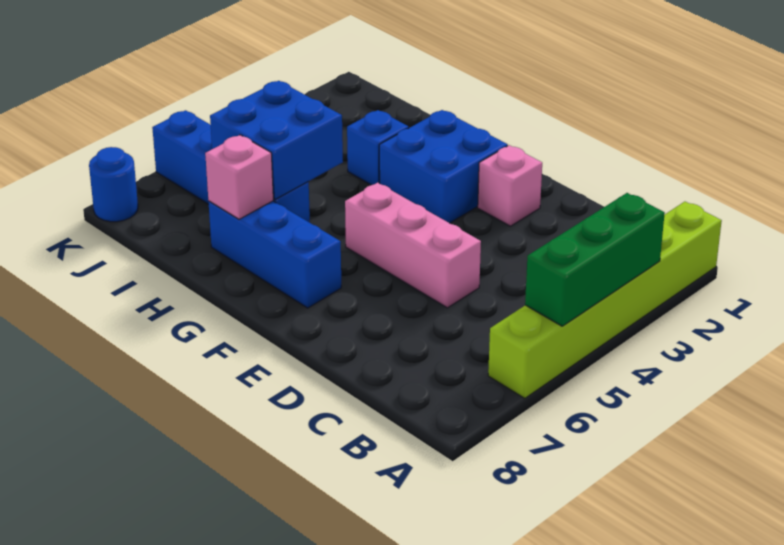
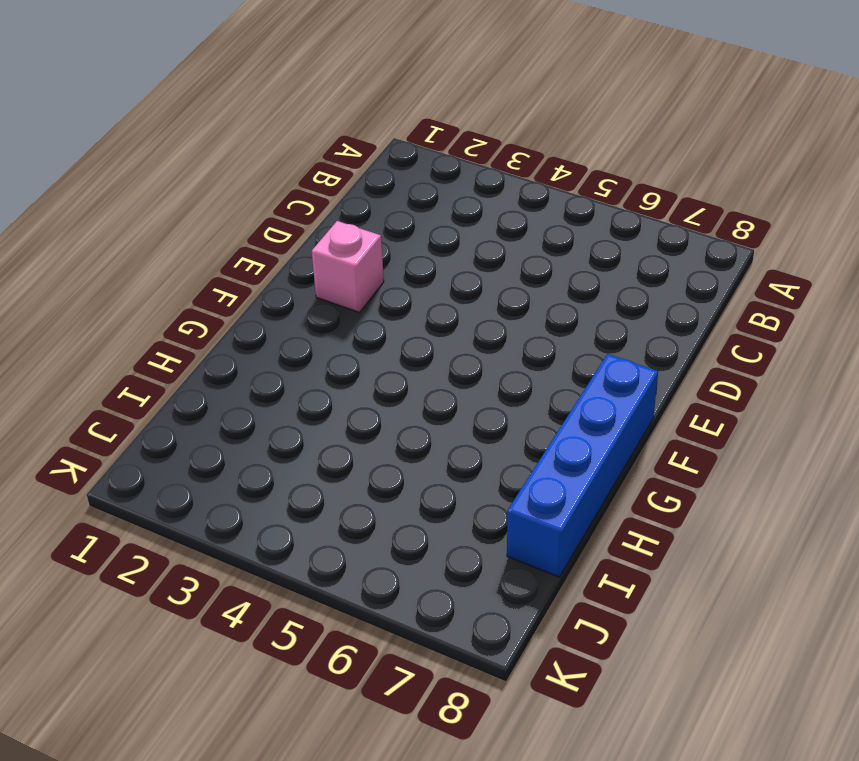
blue 1x4 brick [507,354,658,577] -> blue 1x4 brick moved to [152,110,310,222]
none -> lime 1x6 brick [488,202,722,398]
none -> pink 1x3 brick [345,183,481,308]

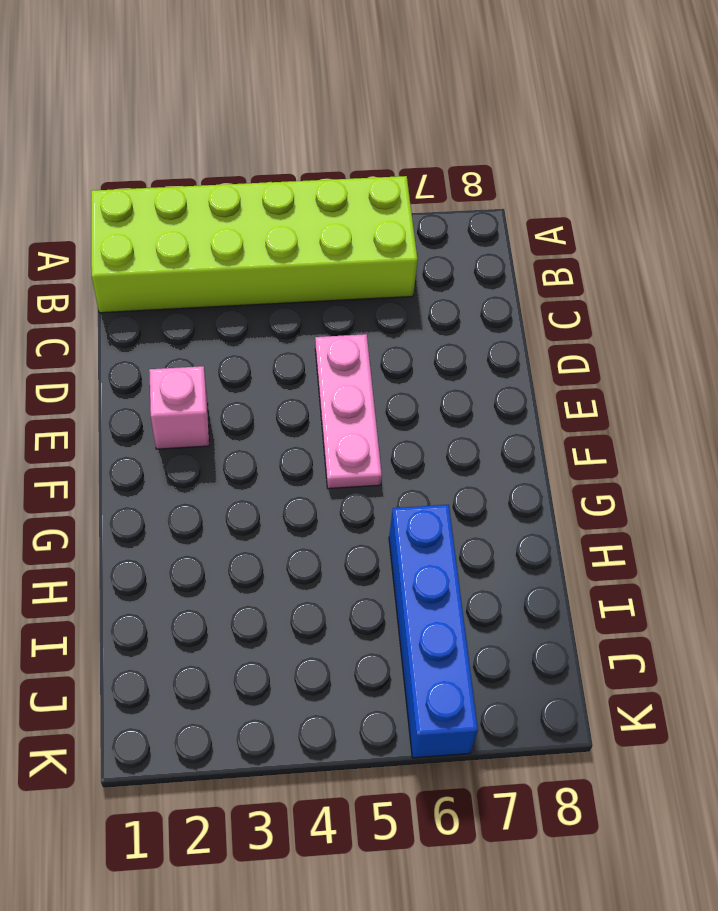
lime 2x6 brick [91,176,418,313] -> lime 1x6 brick [488,202,722,398]
pink 1x3 plate [315,334,382,489] -> pink 1x3 brick [345,183,481,308]
none -> blue 2x2 brick [379,110,508,223]
none -> blue 1x3 brick [208,201,341,308]

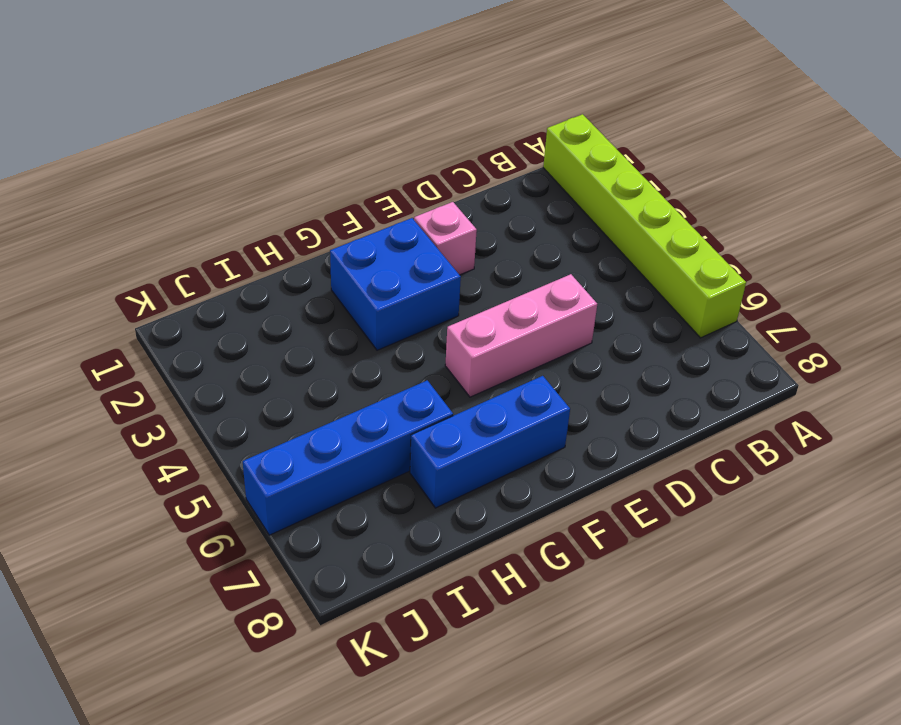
none -> blue 1x1 brick [347,110,409,185]
none -> blue 1x1 round brick [89,147,138,222]

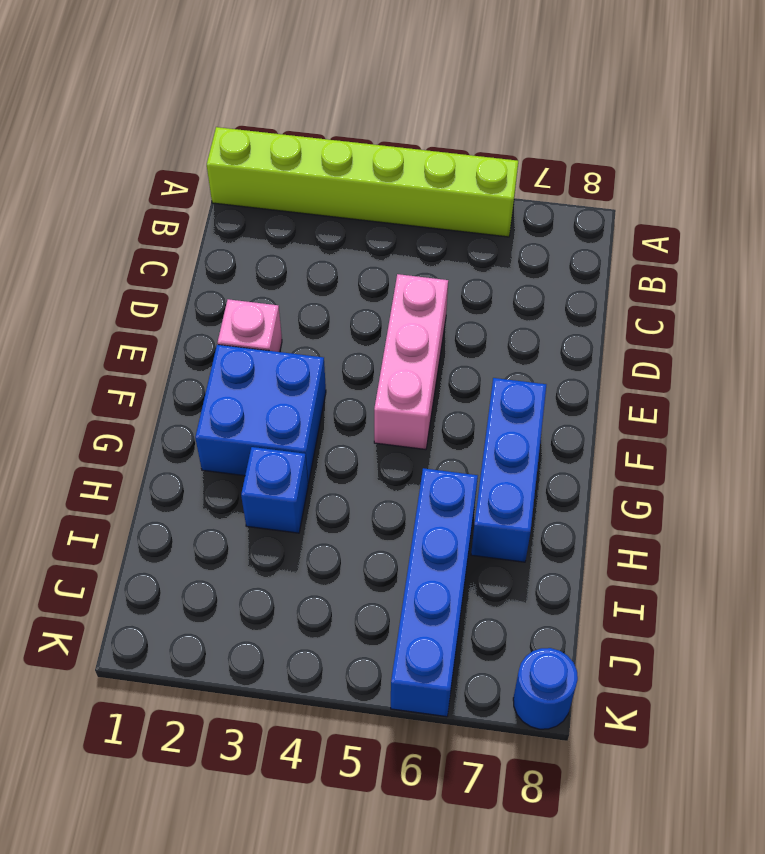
none -> green 1x3 brick [525,193,665,326]
none -> blue 2x2 brick [210,81,343,200]

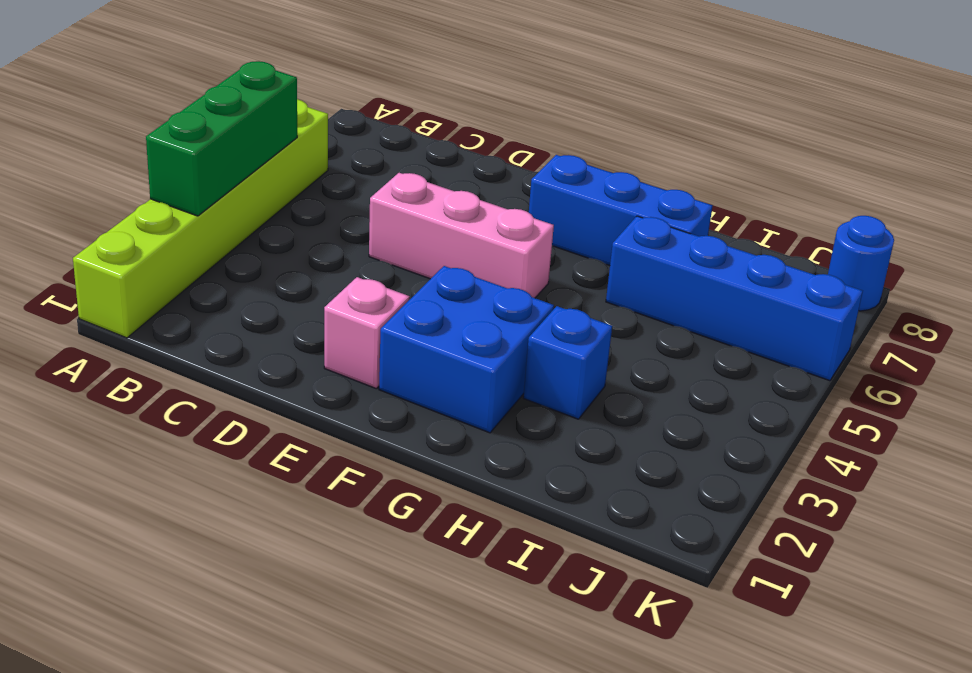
none -> blue 2x2 brick [210,81,343,200]
none -> pink 1x1 brick [205,135,273,219]

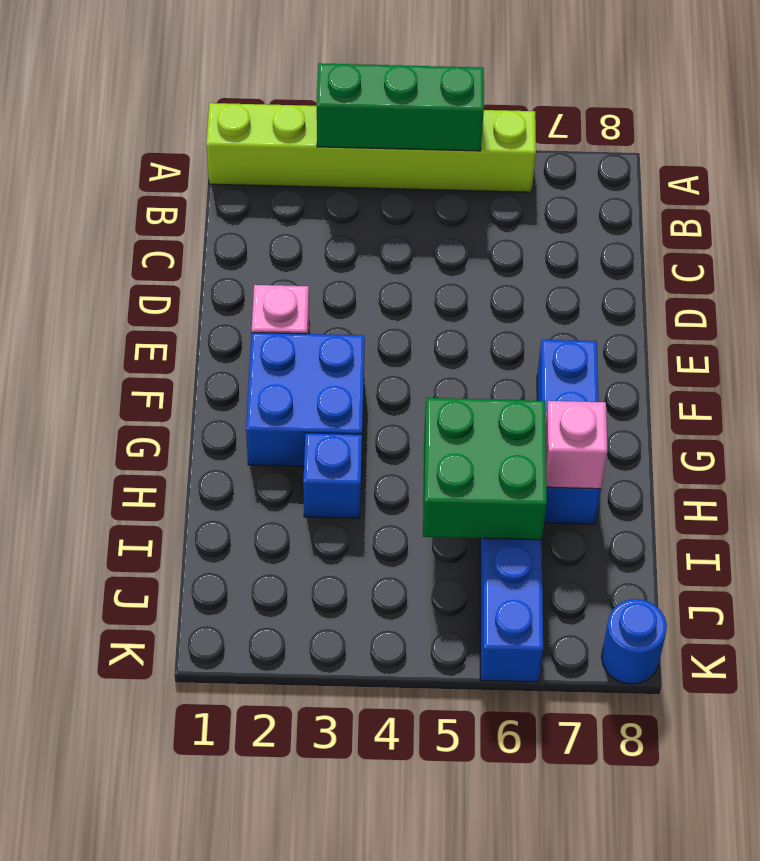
green 2x2 brick [423,398,547,540] -> blue 2x2 brick [210,81,343,200]
none -> pink 1x3 brick [345,183,481,308]

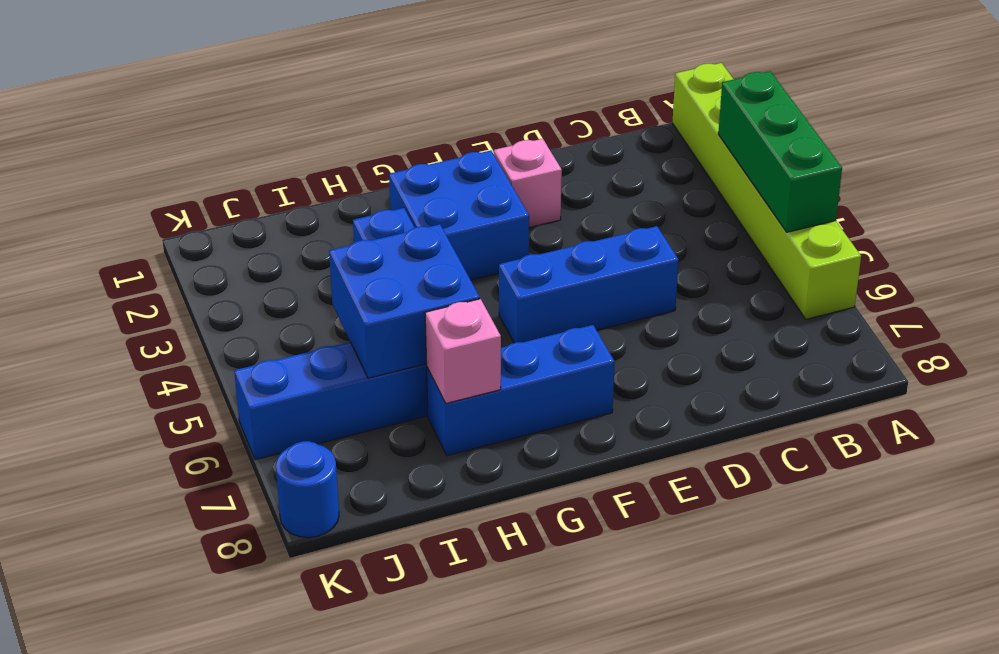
blue 1x3 brick [499,226,679,343] -> pink 1x3 brick [345,183,481,308]

